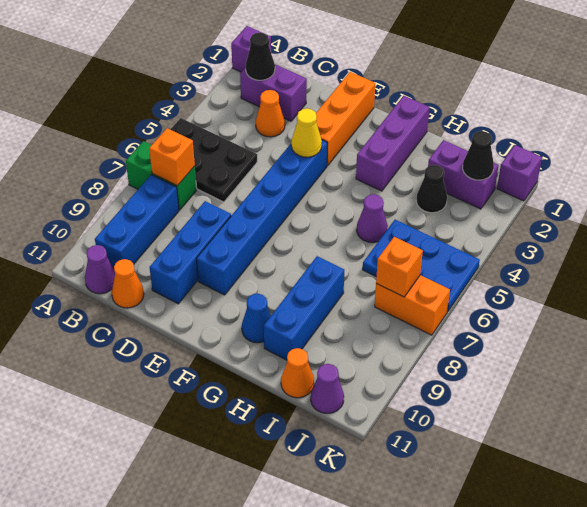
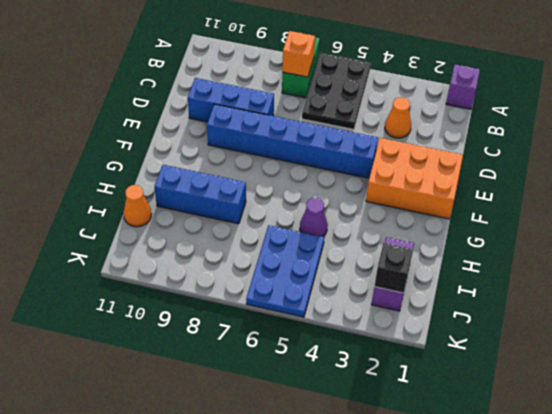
orange 2x3 brick [366,138,463,219] -> orange 1x3 brick [316,72,375,166]
black 1x1 brick [375,243,413,293] -> black 1x1 cone [463,131,494,180]
none -> purple 1x2 brick [240,64,307,121]
none -> blue 1x3 brick [95,175,179,269]
none -> purple 1x1 cone [85,245,115,294]

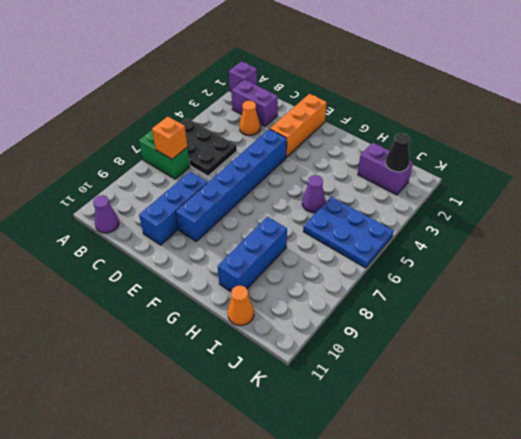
none -> blue 1x3 brick [95,175,179,269]
none -> orange 1x1 cone [112,259,144,308]
none -> purple 1x3 brick [356,96,429,191]

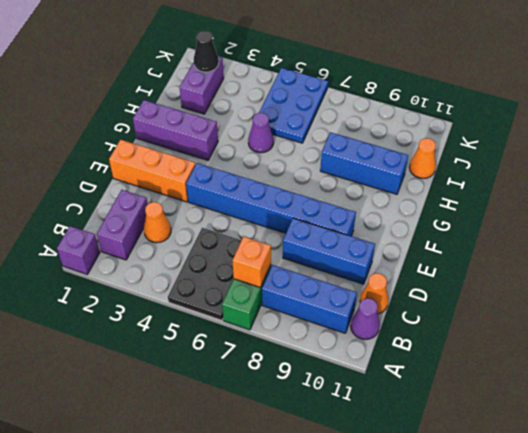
none -> blue 1x1 cone [242,294,271,343]
none -> black 1x1 cone [416,165,447,213]
none -> orange 1x2 brick [375,275,450,335]

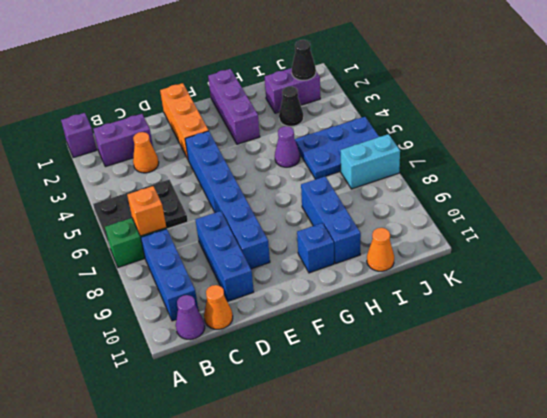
blue 1x1 brick [297,223,334,273] -> blue 1x1 cone [242,294,271,343]
cyan 1x2 brick [341,134,400,189] -> orange 1x2 brick [375,275,450,335]
none -> purple 1x1 cone [311,364,344,413]
none -> purple 1x1 brick [497,145,542,201]
none -> black 1x1 cone [246,33,275,80]

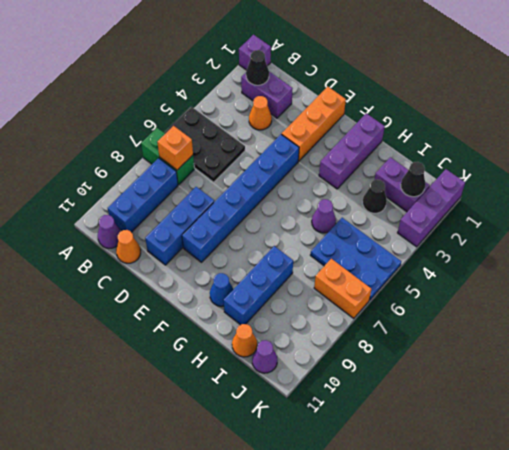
purple 1x3 brick [398,169,465,247] -> purple 1x1 brick [497,145,542,201]
none -> yellow 1x1 cone [291,109,322,157]
none -> orange 1x1 brick [376,237,423,297]

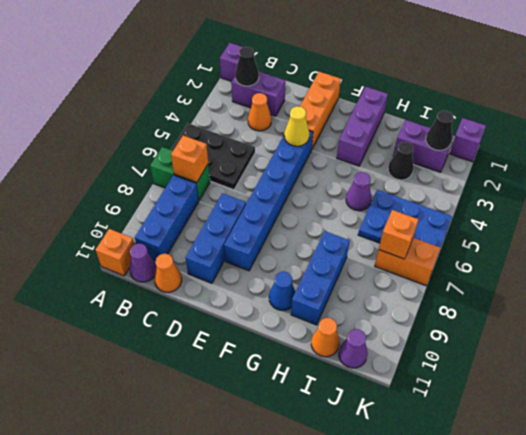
orange 1x1 brick [96,229,134,276] -> none

